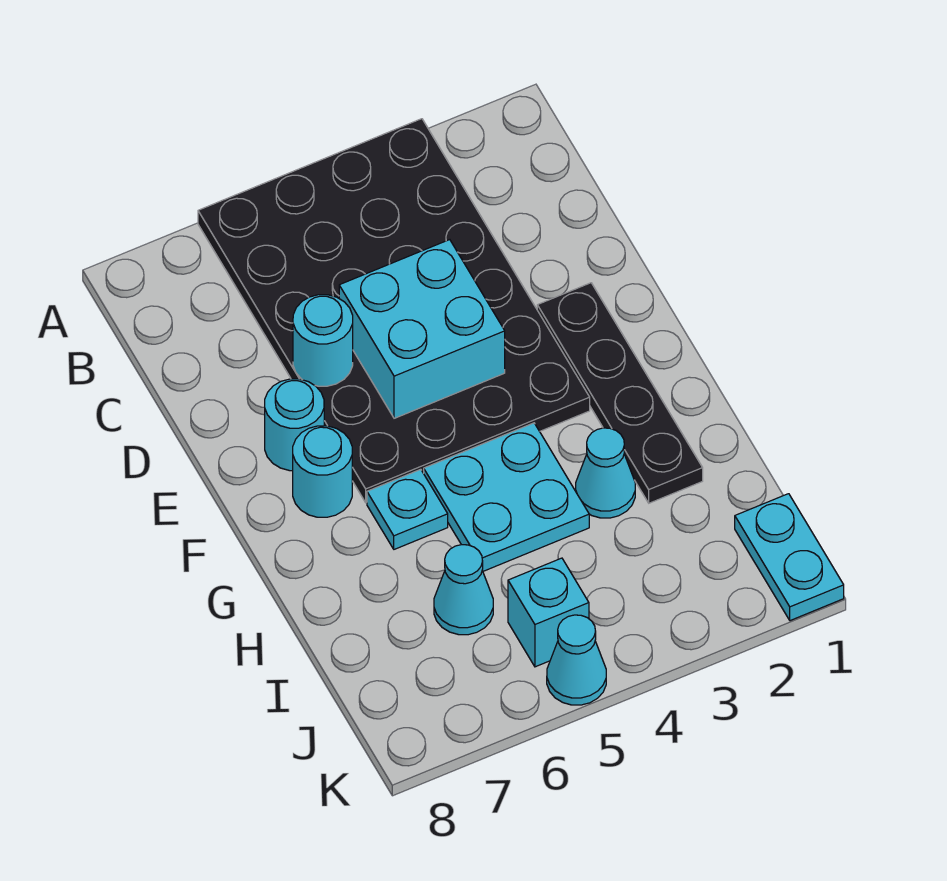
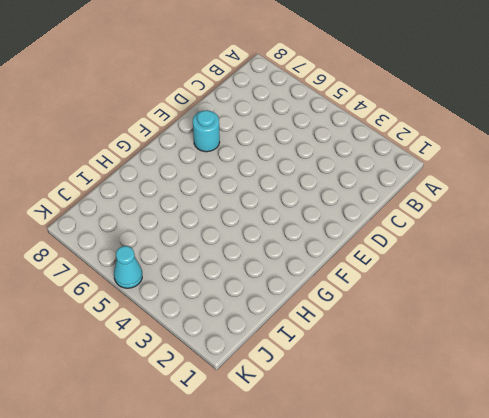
none -> black 4x6 plate [198,119,590,503]
none -> black 1x4 plate [537,283,703,503]
none -> cyan 1x1 round brick [293,426,352,517]

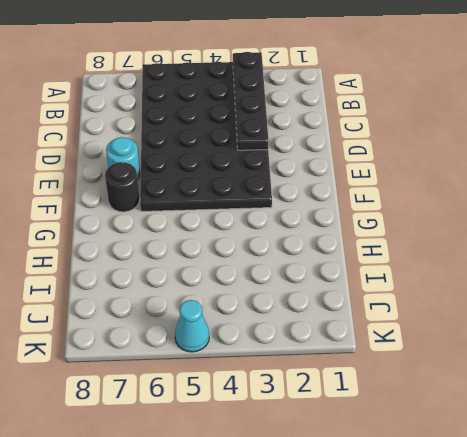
black 1x4 plate [233,52,269,150] -> black 1x4 plate moved to [537,283,703,503]
black 1x1 round brick [105,162,140,212] -> cyan 1x1 round brick [293,426,352,517]
none -> cyan 2x2 plate [424,423,589,571]
none -> cyan 1x1 plate [367,469,448,549]
none -> cyan 1x1 cone [576,428,635,518]

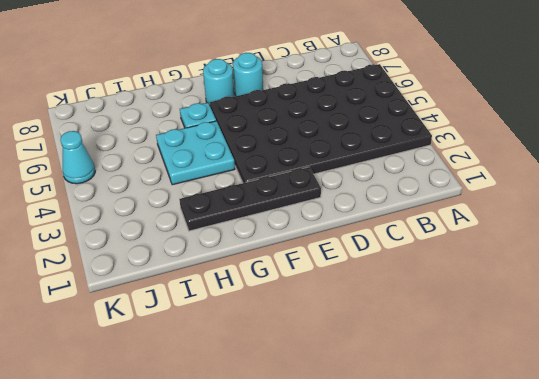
none -> cyan 1x1 cone [576,428,635,518]
none -> cyan 1x1 cone [434,545,493,635]
none -> cyan 1x2 plate [735,494,844,621]

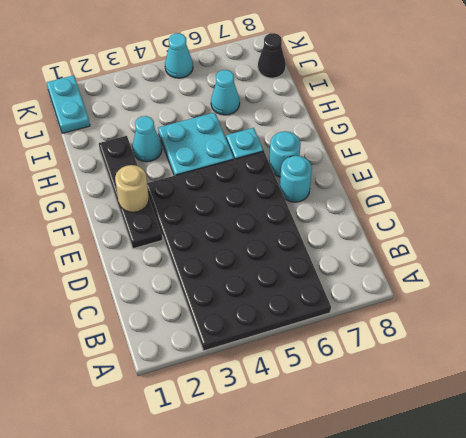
tan 1x1 round brick [115,165,149,212] -> none
black 1x1 cone [258,33,286,78] -> none
none -> cyan 1x1 brick [508,558,589,667]
none -> cyan 2x2 brick [339,240,505,418]
none -> cyan 1x1 round brick [293,295,353,386]

